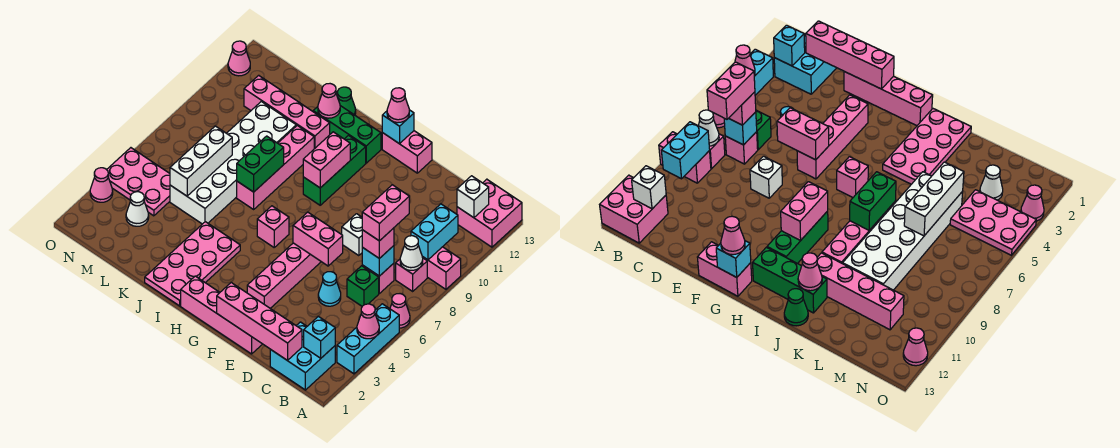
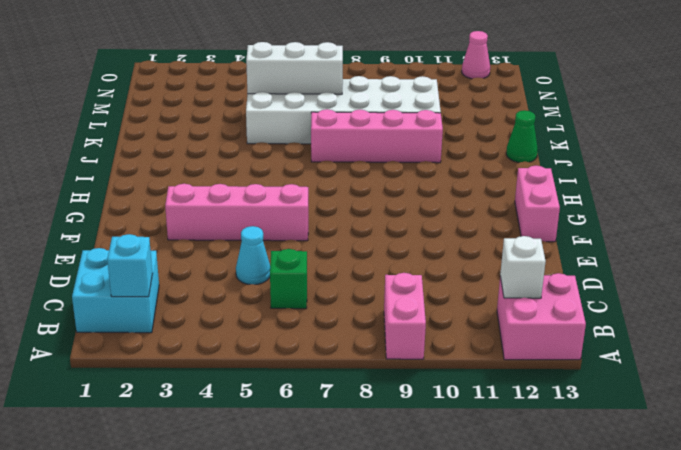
none -> cyan 1x3 brick [337,304,399,374]
none -> pink 1x1 cone [390,294,410,328]
none -> pink 1x1 brick [396,258,427,291]
none -> pink 1x1 brick [362,263,394,293]

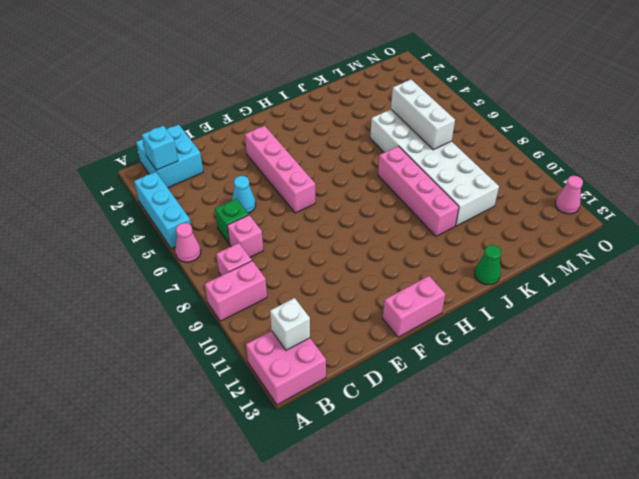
none -> pink 1x4 brick [181,276,262,354]
none -> white 1x1 brick [342,214,362,256]
none -> pink 1x1 brick [257,206,289,247]
none -> green 1x3 brick [303,136,366,205]

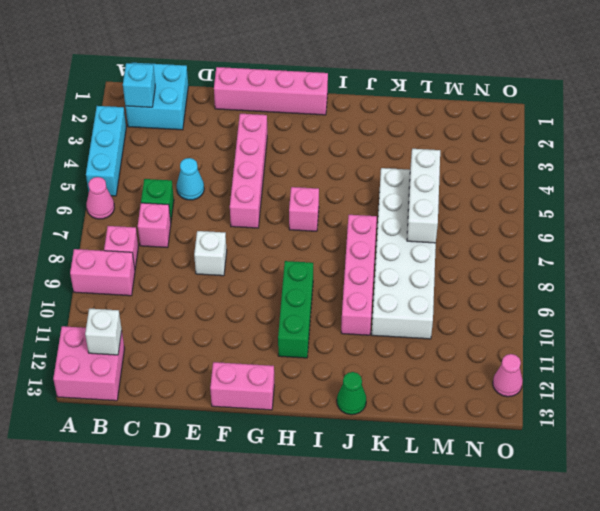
none -> green 1x3 brick [313,106,381,163]
none -> pink 2x4 plate [145,222,240,306]
none -> pink 1x4 brick [244,75,330,149]
none -> white 1x1 cone [126,192,149,226]

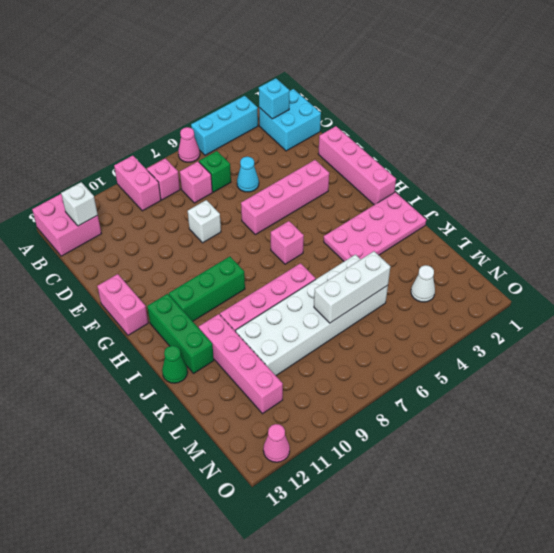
none -> pink 2x3 plate [107,148,170,216]
none -> pink 1x1 cone [90,168,113,202]
none -> pink 1x1 cone [357,304,379,339]
none -> white 1x1 cone [400,236,423,270]

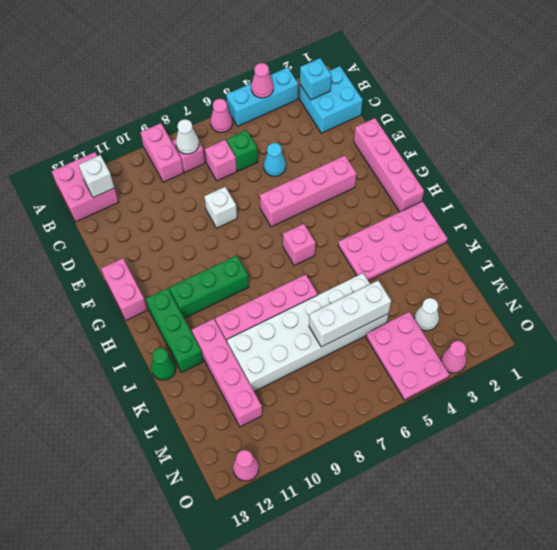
none -> cyan 1x2 brick [411,204,458,260]
none -> pink 1x4 brick [217,283,302,361]
none -> cyan 1x1 brick [362,246,394,276]
none -> pink 1x2 brick [293,212,343,266]

